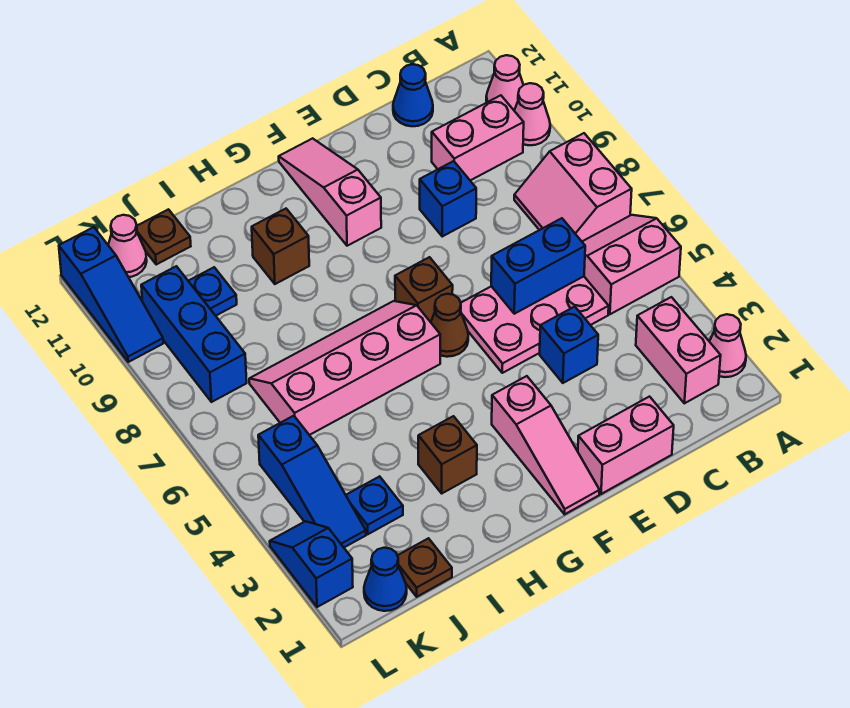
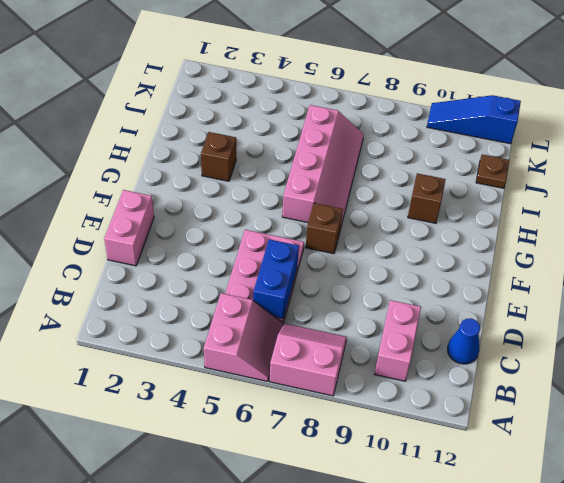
none -> pink 1x1 cone [709,314,746,377]
none -> pink 1x1 cone [514,83,550,145]
none -> pink 1x1 cone [486,55,523,110]
none -> pink 1x2 brick [636,297,721,403]

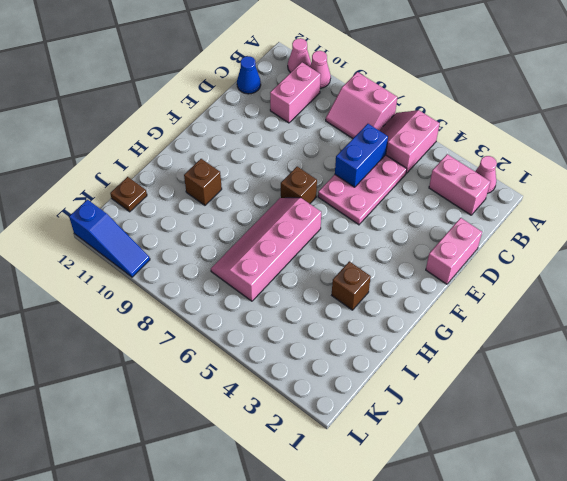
none -> blue 1x1 brick [540,307,598,383]
none -> blue 1x1 brick [420,161,476,236]
none -> pink 1x3 slope [492,376,600,514]
none -> brown 1x1 cone [431,294,468,357]

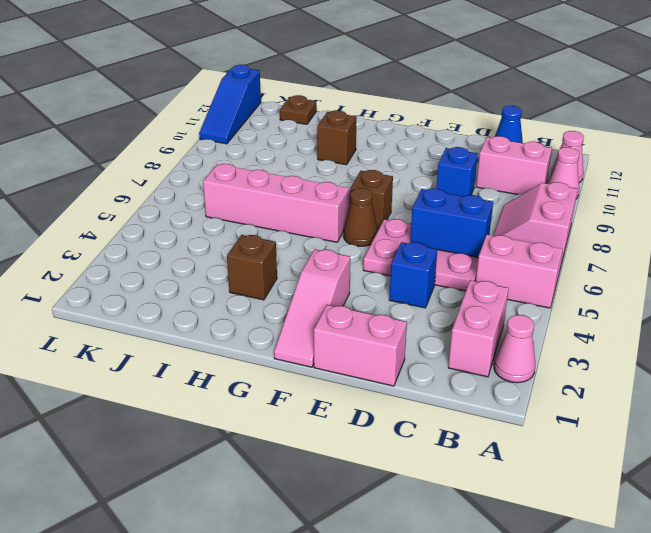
none -> pink 1x3 slope [279,138,381,246]
none -> brown 1x1 plate [398,538,452,597]
none -> blue 1x1 plate [346,476,403,534]
none -> blue 1x1 plate [189,267,237,316]

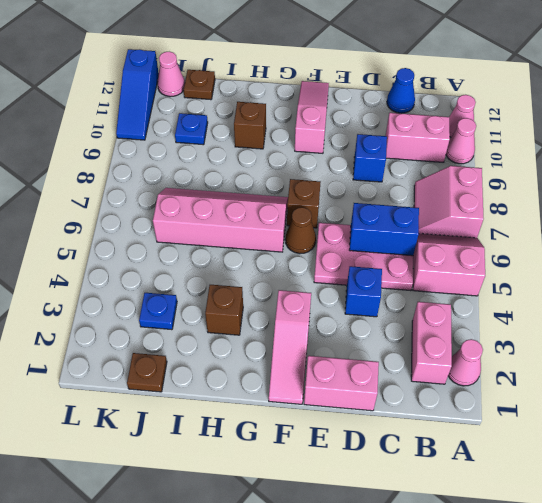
none -> blue 1x1 cone [364,548,407,611]
none -> blue 1x3 slope [258,416,366,547]
none -> blue 1x3 brick [141,266,247,402]
none -> blue 1x2 slope [270,521,353,607]

